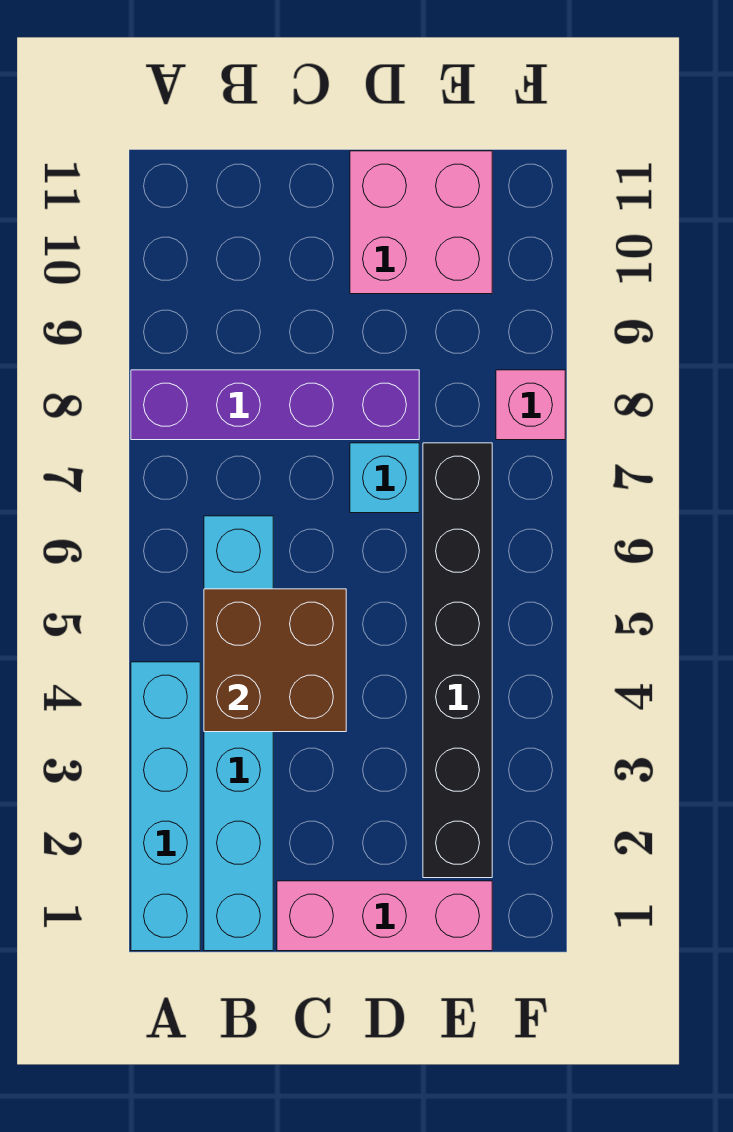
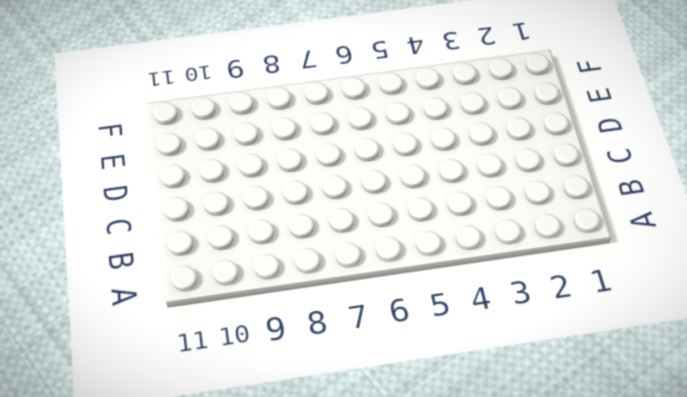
none -> cyan 1x4 brick [131,662,200,951]
none -> purple 1x4 brick [131,370,419,440]

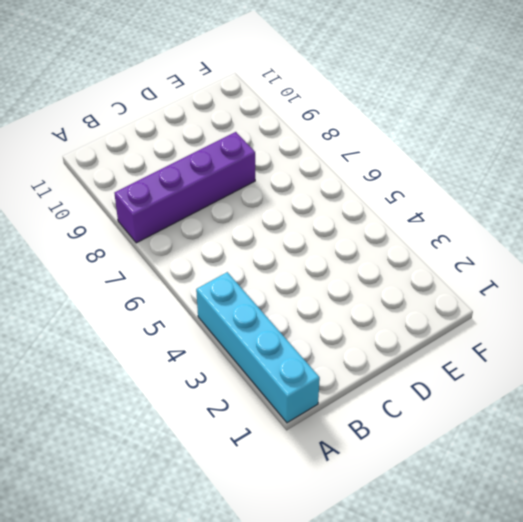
none -> cyan 1x6 brick [204,516,273,951]
none -> pink 1x3 brick [277,881,492,951]

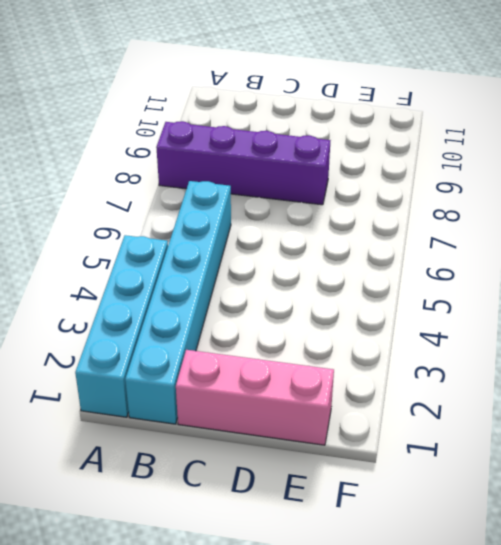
none -> cyan 1x1 brick [350,443,419,513]
none -> pink 2x2 brick [350,151,492,294]

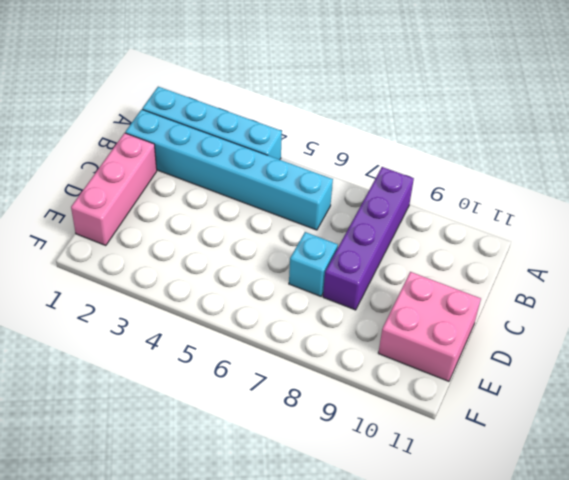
none -> black 1x6 brick [423,443,492,878]
none -> pink 1x1 brick [496,370,565,440]

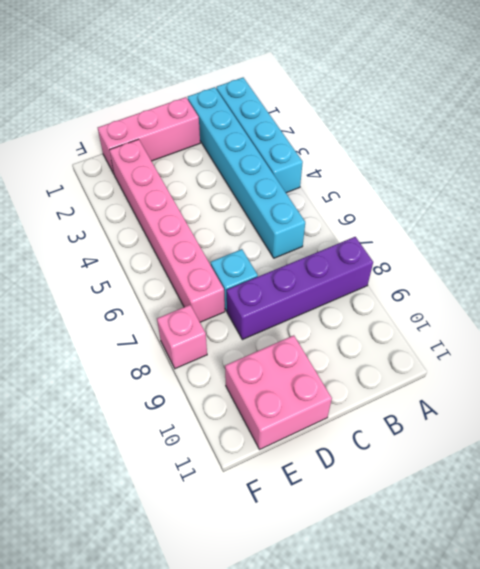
pink 1x6 brick [110,139,225,322] -> black 1x6 brick [423,443,492,878]
none -> brown 2x2 brick [204,589,346,732]

